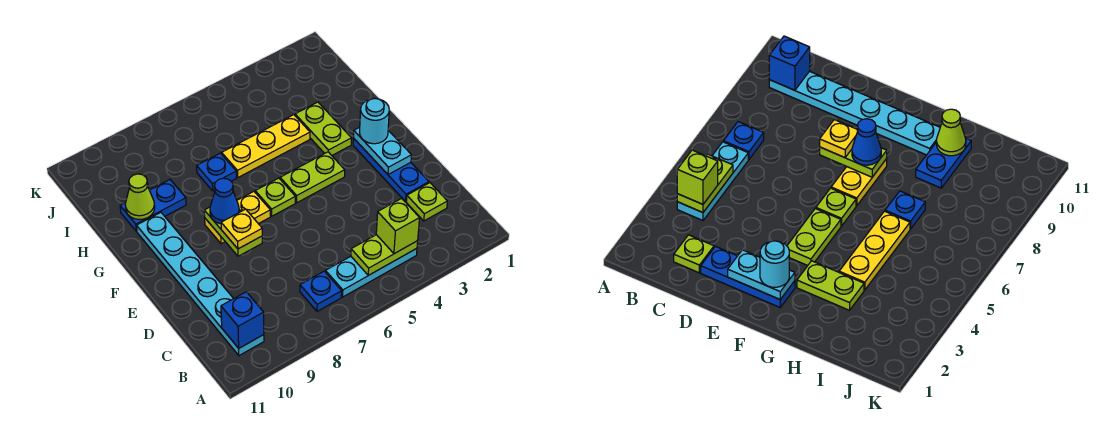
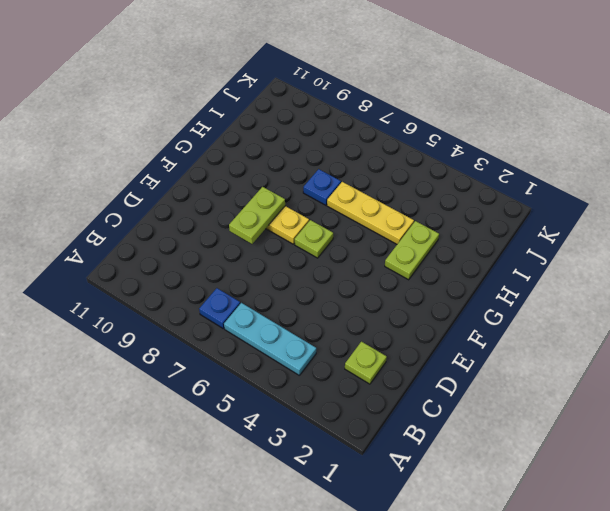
none -> cyan 1x6 plate [137,213,264,355]
none -> blue 1x3 plate [353,139,429,201]
none -> lime 1x2 plate [280,152,345,203]

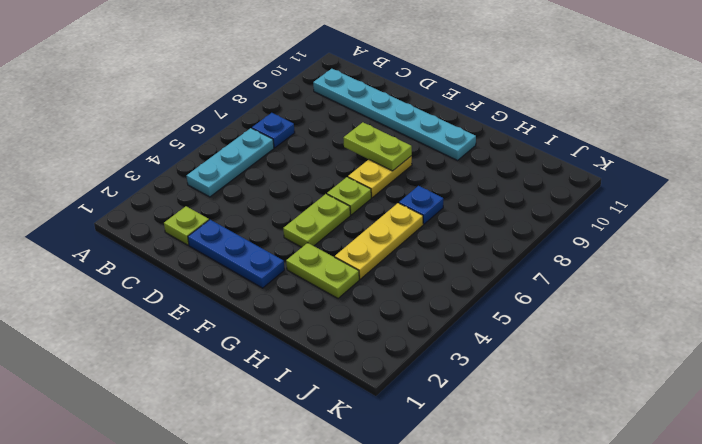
none -> blue 1x2 plate [120,180,186,231]
none -> lime 1x2 plate [351,235,418,275]
none -> blue 1x1 brick [221,292,264,348]

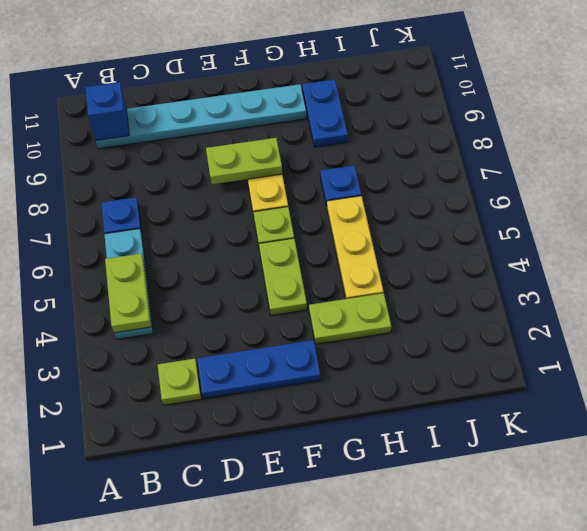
none -> cyan 1x2 plate [354,127,412,175]
none -> lime 1x1 cone [125,174,155,220]
none -> lime 1x1 brick [376,198,420,254]

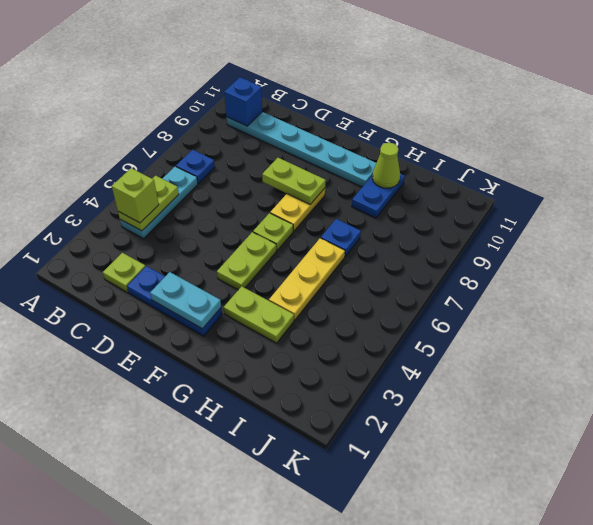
none -> yellow 1x1 plate [221,209,262,249]
none -> cyan 1x1 round brick [360,98,389,144]
none -> blue 1x1 cone [210,178,239,224]

